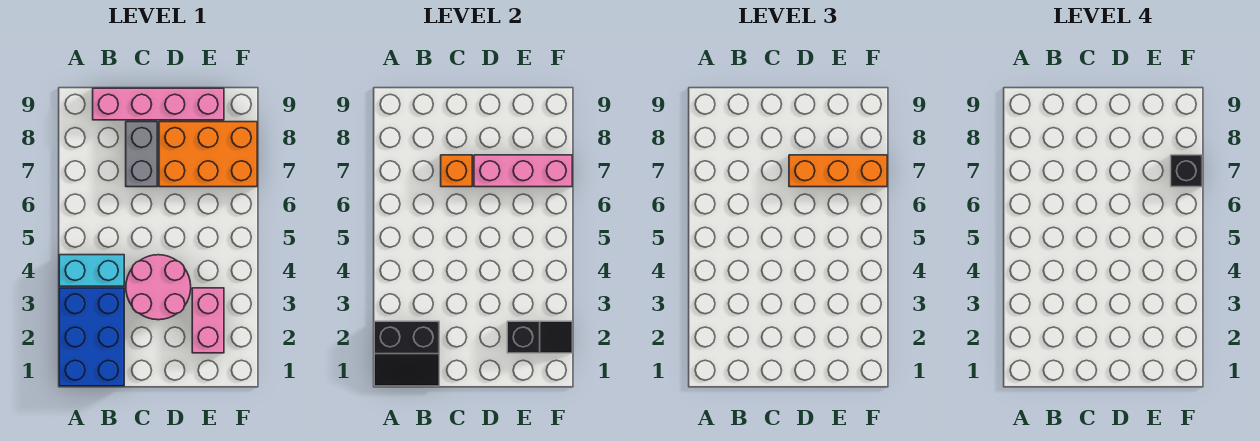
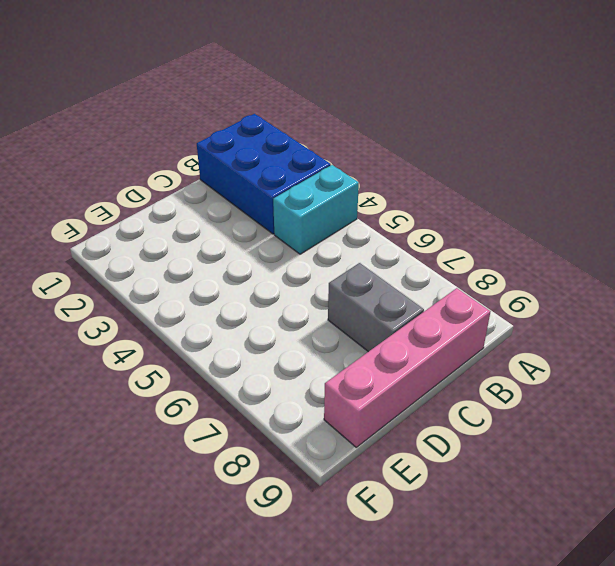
none -> pink 2x2 round brick [126,255,191,320]
none -> orange 2x3 brick [159,122,257,187]
none -> pink 1x2 brick [192,288,224,353]

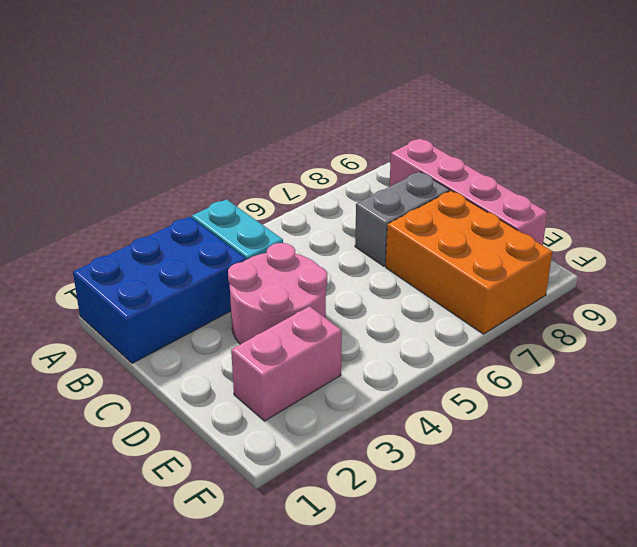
none -> black 2x2 slope [374,321,439,386]
none -> orange 1x1 brick [441,155,472,187]
none -> pink 1x3 brick [474,155,572,187]

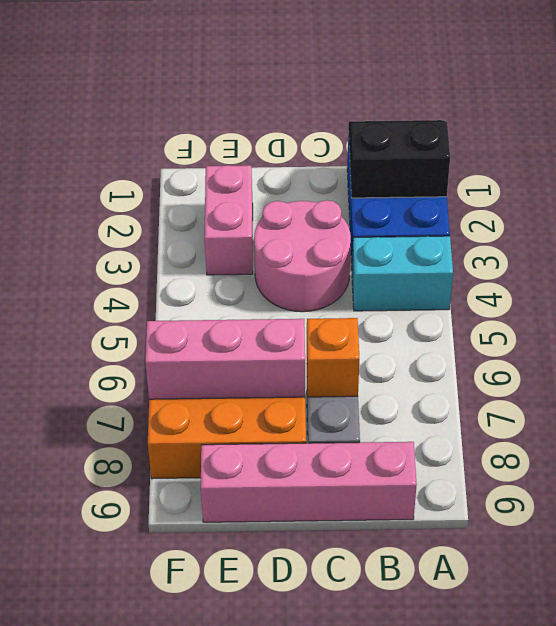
none -> black 1x2 slope [507,321,572,353]
none -> orange 1x3 brick [789,155,887,187]
none -> black 1x1 brick [1171,155,1202,187]

